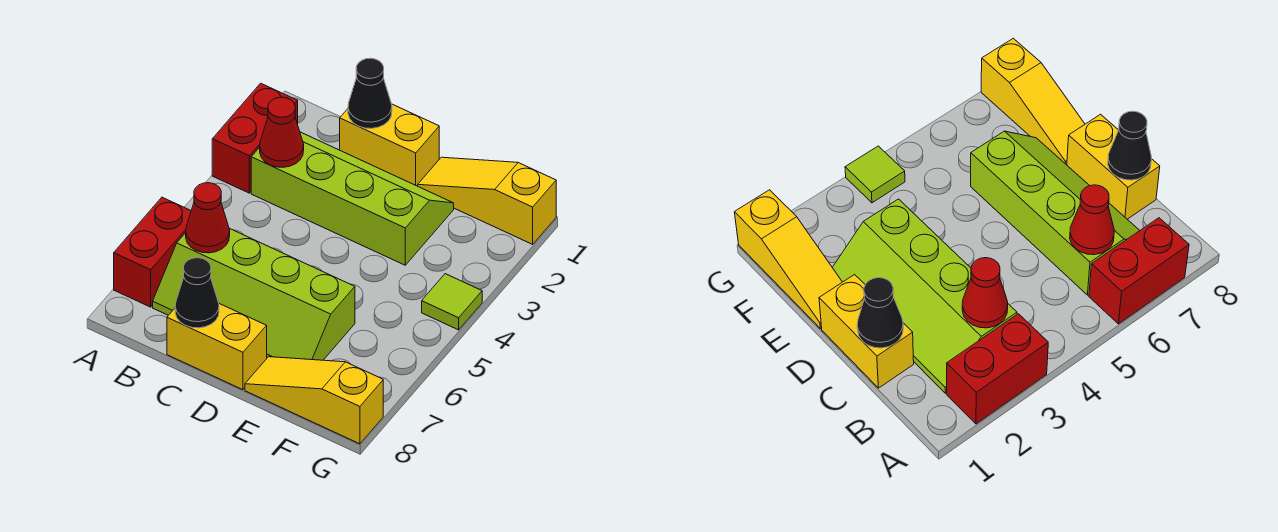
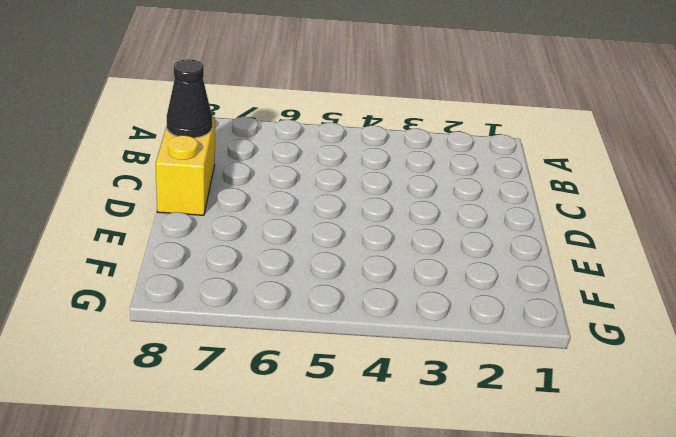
none -> red 1x2 brick [212,83,298,193]
none -> red 1x2 brick [114,197,191,307]
none -> lime 2x4 slope [251,132,454,265]

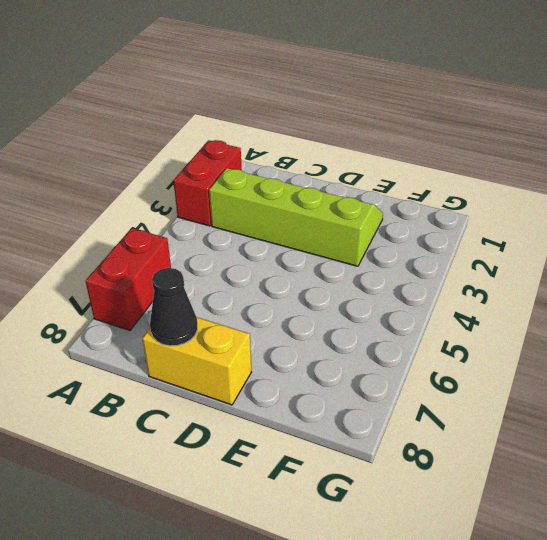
none -> lime 2x4 slope [153,229,355,360]
none -> yellow 1x2 brick [340,104,439,186]
none -> yellow 1x3 slope [418,157,556,244]

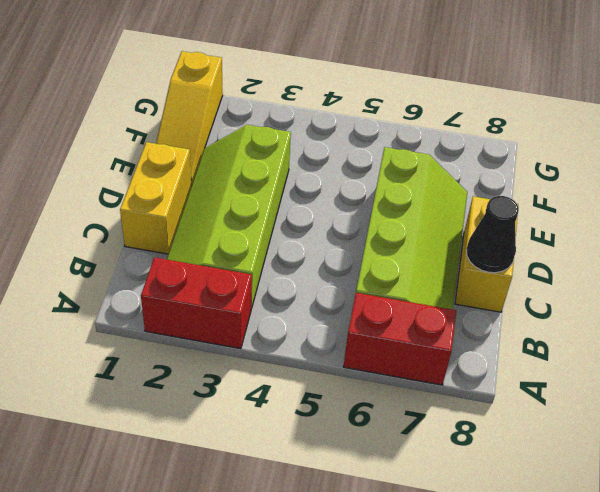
none -> yellow 1x3 slope [245,357,383,444]
none -> lime 1x1 tile [422,274,482,330]
none -> red 1x1 cone [260,97,304,167]

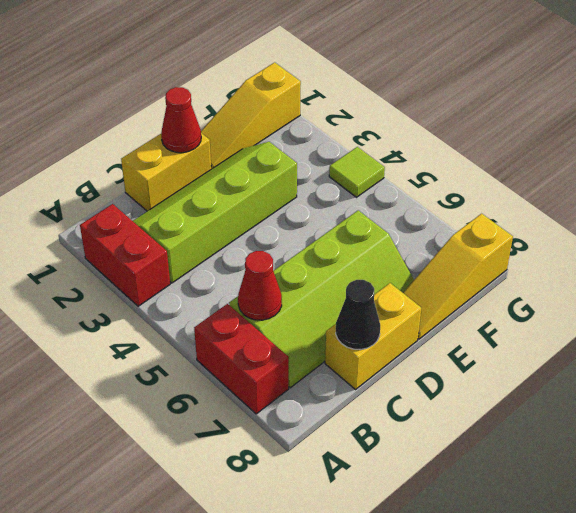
red 1x1 cone [161,87,201,153] -> red 1x1 cone moved to [260,97,304,167]
none -> black 1x1 cone [348,58,392,129]

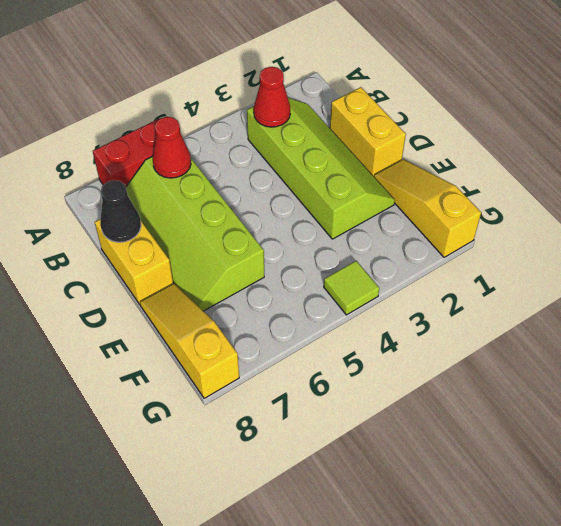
none -> red 1x2 brick [212,83,298,193]
none -> black 1x1 cone [348,58,392,129]

